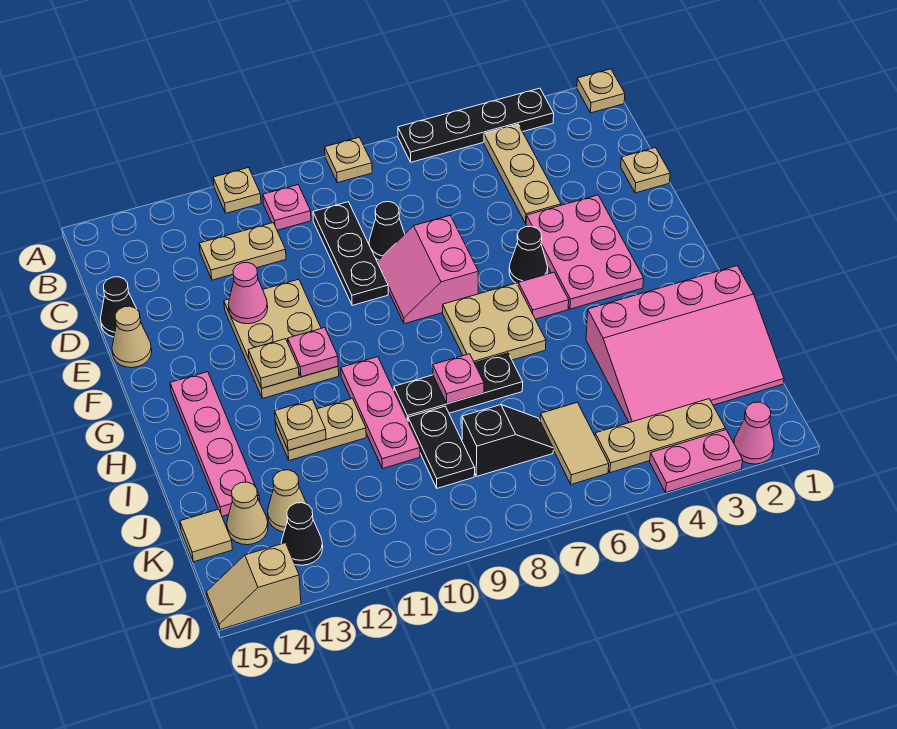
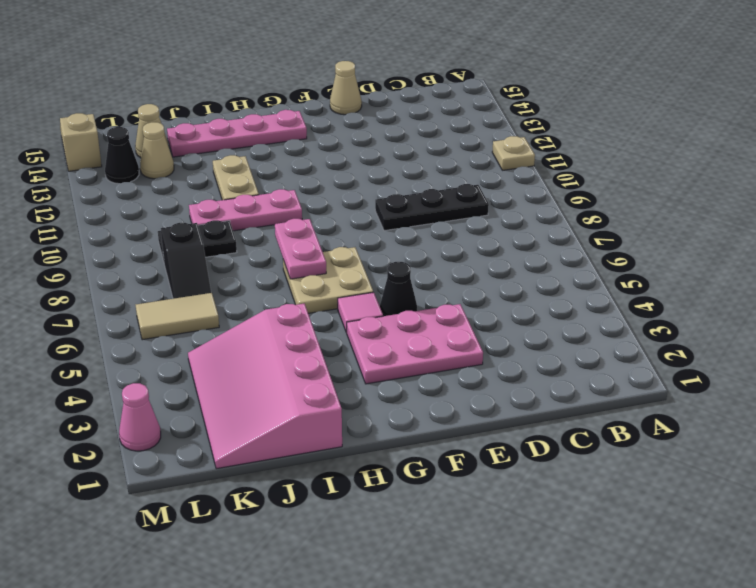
pink 1x2 plate [275,219,326,279] -> pink 1x2 plate moved to [650,430,743,492]
none -> tan 1x1 plate [577,69,625,113]
none -> black 1x4 plate [398,88,554,162]
none -> tan 1x1 plate [325,138,372,183]
none -> tan 1x3 plate [484,124,561,223]

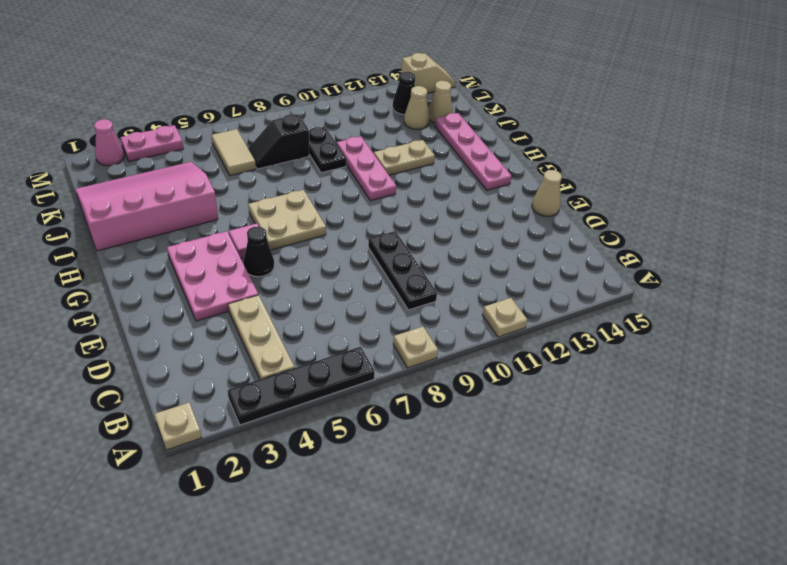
none -> pink 1x1 plate [263,185,311,230]
none -> tan 1x2 plate [199,223,286,280]
none -> tan 1x1 plate [621,148,670,193]
none -> black 1x1 cone [369,202,405,260]

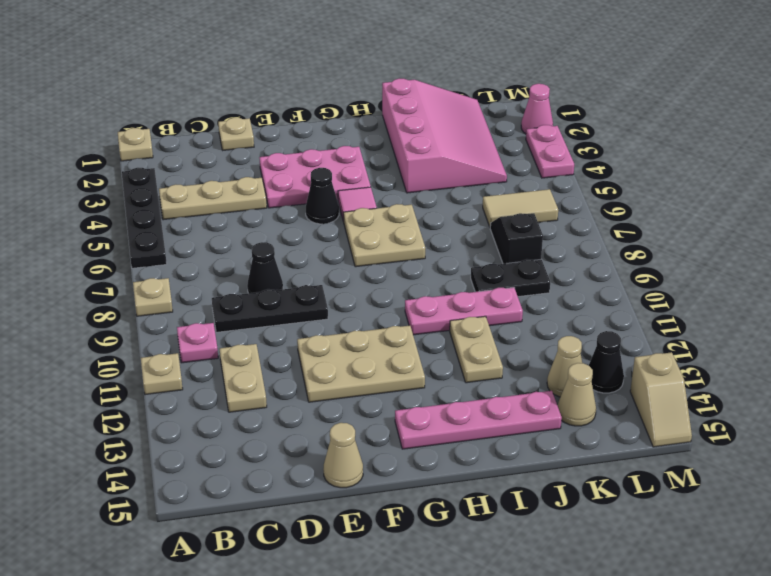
none -> black 1x1 cone [100,277,137,337]
none -> pink 2x2 slope [377,216,479,324]
none -> black 1x3 plate [394,353,523,421]
none -> tan 1x1 tile [180,509,232,562]

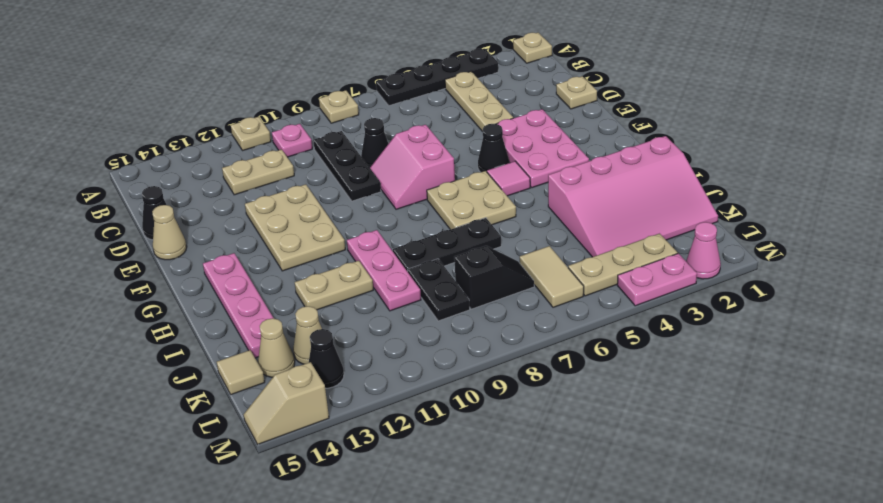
none -> pink 1x1 cone [228,262,268,324]
none -> pink 1x1 plate [288,328,338,377]
none -> tan 1x1 plate [248,339,299,388]
none -> pink 1x1 plate [433,354,484,404]

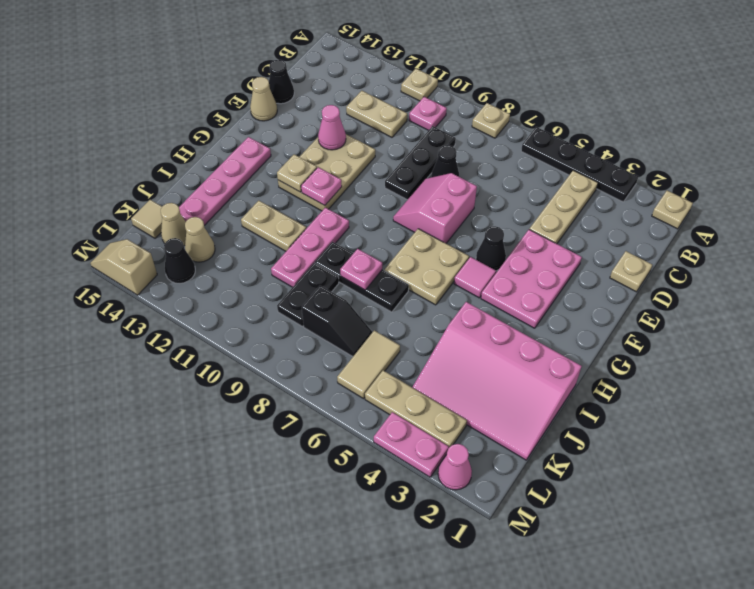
none -> tan 1x1 plate [275,400,326,451]

